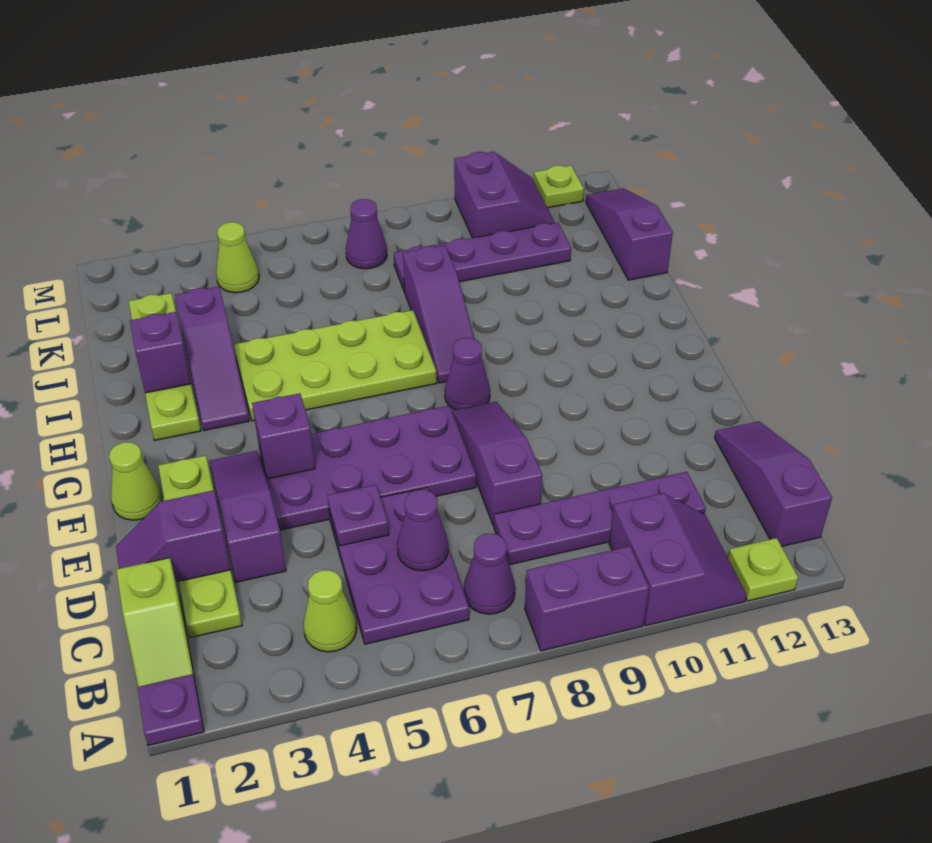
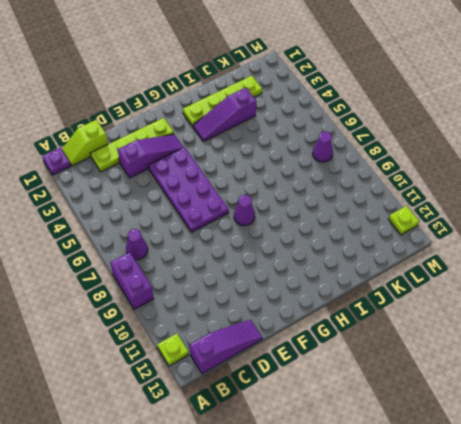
none -> purple 2x2 slope [609,493,747,626]
none -> lime 1x1 cone [303,570,357,652]
none -> purple 2x3 plate [329,488,469,644]
none -> purple 1x4 plate [494,472,706,565]

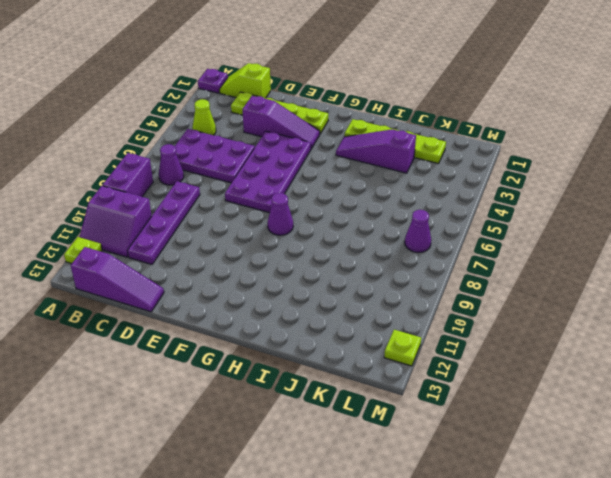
none -> purple 1x3 slope [452,402,542,525]
none -> lime 1x1 cone [109,442,162,520]
none -> lime 2x4 plate [234,310,437,421]
none -> purple 1x3 slope [403,245,474,383]

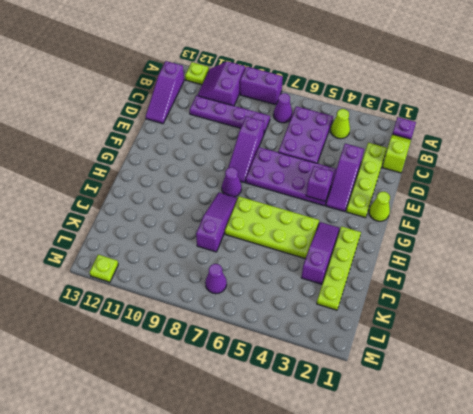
none -> purple 1x3 slope [586,188,673,280]
none -> purple 1x4 plate [394,223,571,292]
none -> lime 1x1 cone [216,222,259,293]
none -> purple 2x2 slope [454,152,555,238]

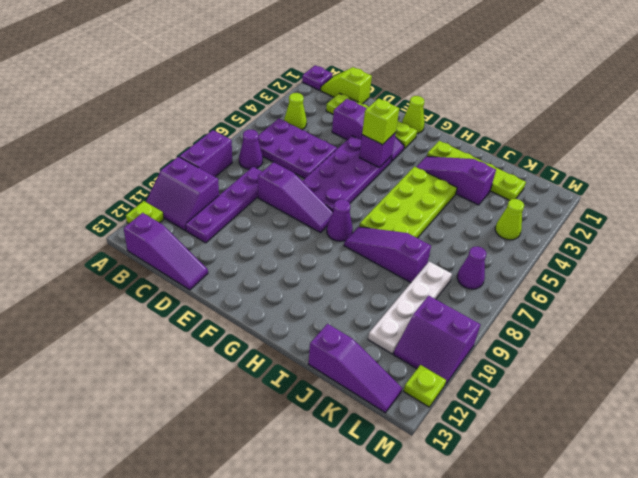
lime 1x1 brick [362,99,399,145] -> none
white 1x4 plate [368,262,452,354] -> purple 1x4 plate [394,223,571,292]
none -> purple 1x1 cone [397,490,448,571]
none -> purple 1x2 slope [116,490,230,582]
none -> purple 1x1 plate [327,485,389,546]
none -> purple 1x1 brick [130,312,191,393]

